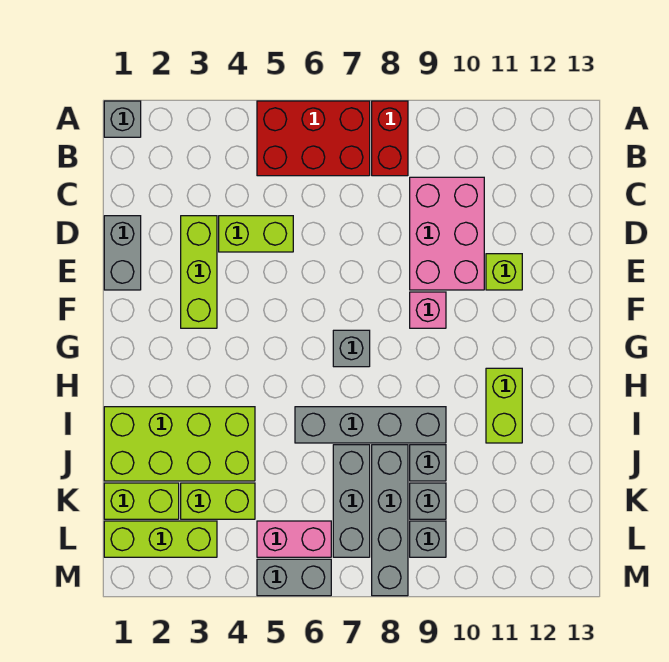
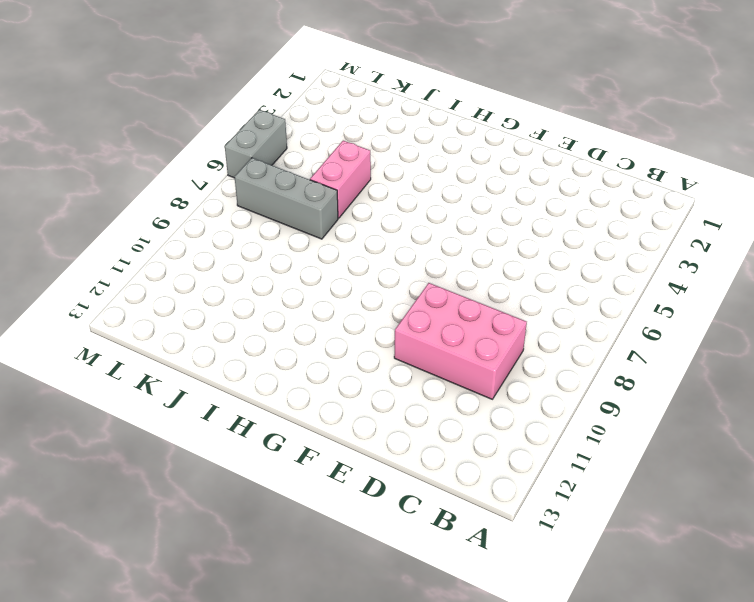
pink 1x2 brick [310,141,371,218] -> pink 1x2 brick moved to [257,521,331,557]
none -> grey 1x1 brick [104,101,141,137]
none -> red 2x3 brick [257,101,370,176]
none -> red 1x2 brick [372,101,408,176]

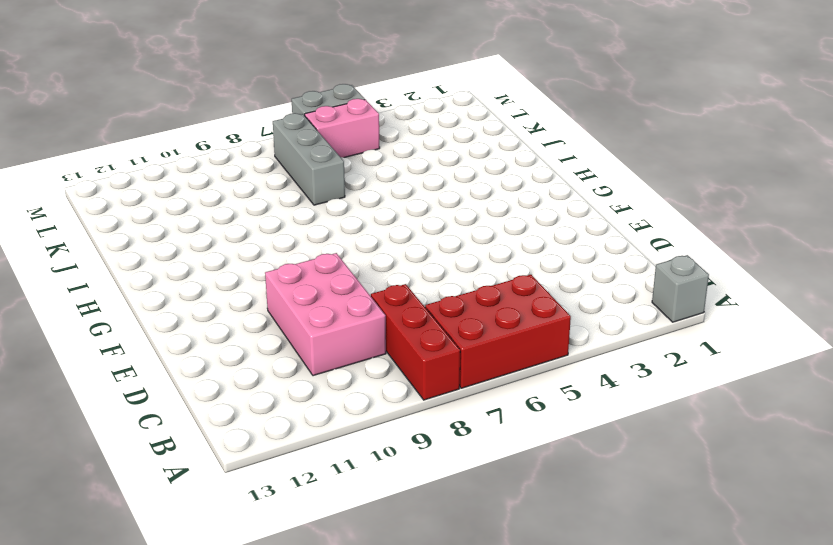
red 1x3 brick [371,284,460,400] -> red 1x2 brick [372,101,408,176]
none -> grey 1x2 brick [104,216,141,290]
none -> lime 1x3 brick [181,216,217,328]
none -> lime 1x2 brick [219,216,293,252]

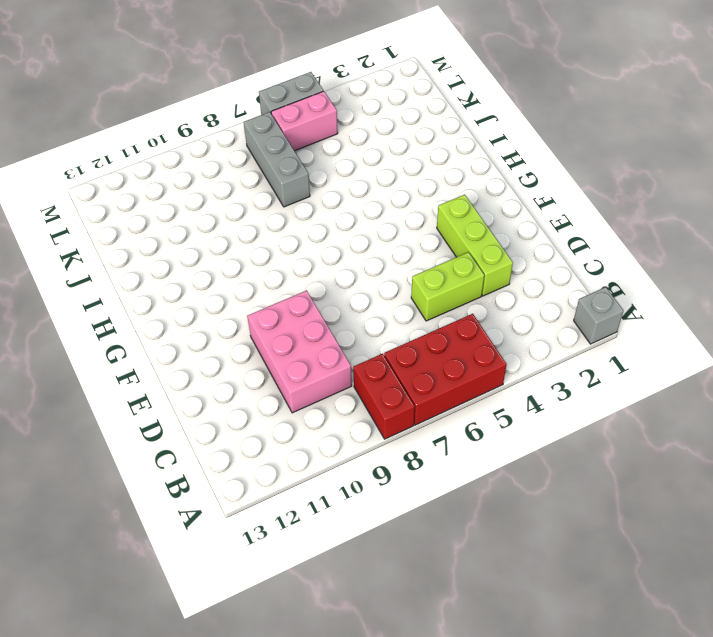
none -> grey 1x2 brick [104,216,141,290]
none -> lime 1x1 brick [486,254,522,290]
none -> pink 1x1 brick [410,292,446,328]

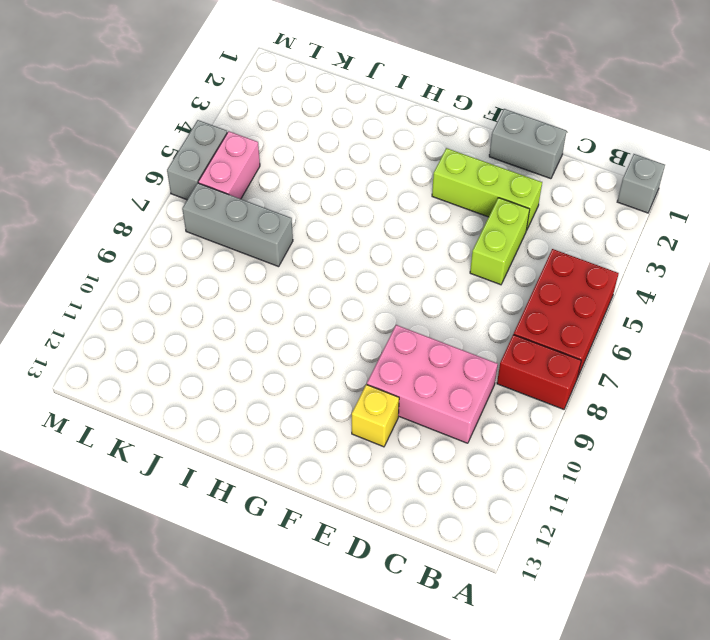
yellow 1x1 brick [352,384,399,447] -> lime 1x1 brick [486,254,522,290]
none -> pink 1x1 brick [410,292,446,328]
none -> grey 1x1 brick [333,330,370,367]
none -> lime 1x2 brick [486,368,522,443]

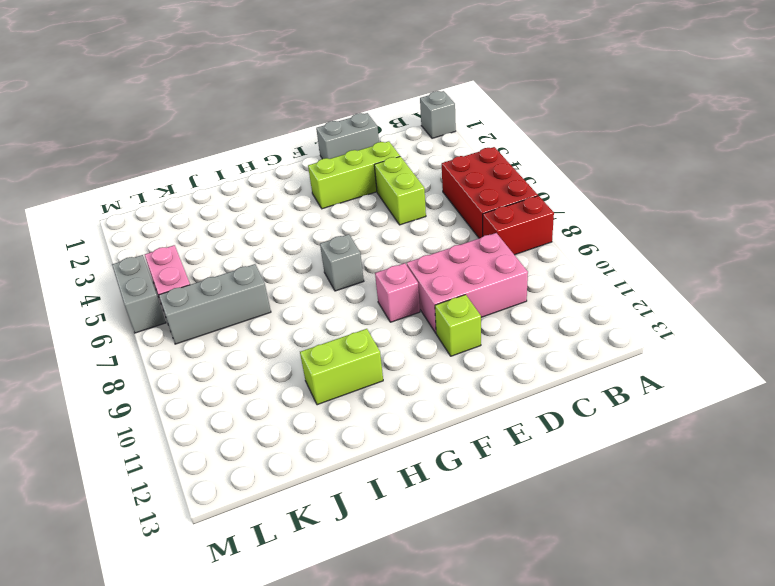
none -> lime 2x4 brick [104,407,255,481]
none -> grey 1x4 brick [295,407,446,443]
none -> grey 1x4 brick [372,445,408,596]

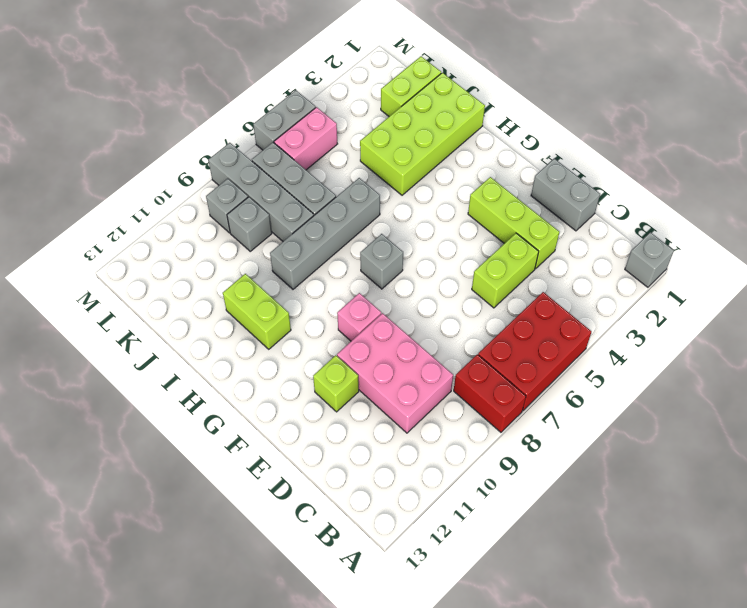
none -> grey 1x1 brick [410,445,446,481]
none -> lime 1x2 brick [181,483,255,519]
none -> lime 1x3 brick [104,521,217,557]

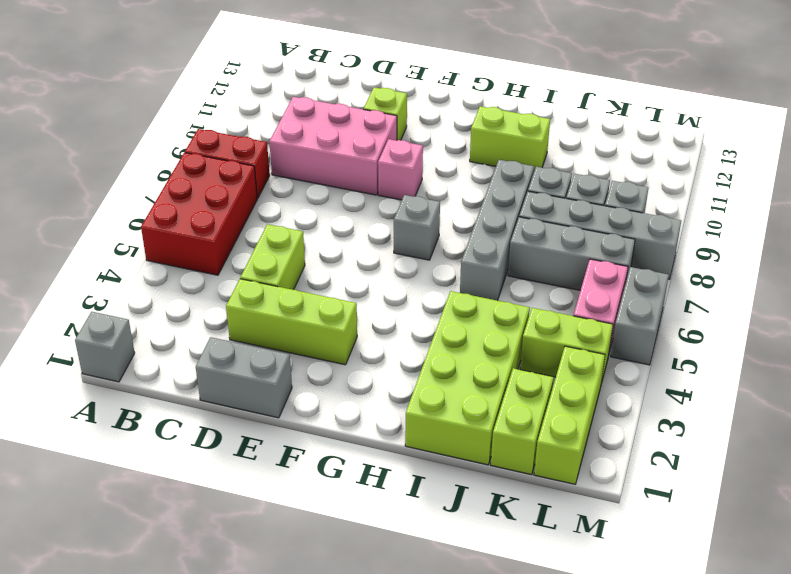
lime 1x2 brick [520,308,613,384] -> lime 1x2 brick turned to [181,483,255,519]

